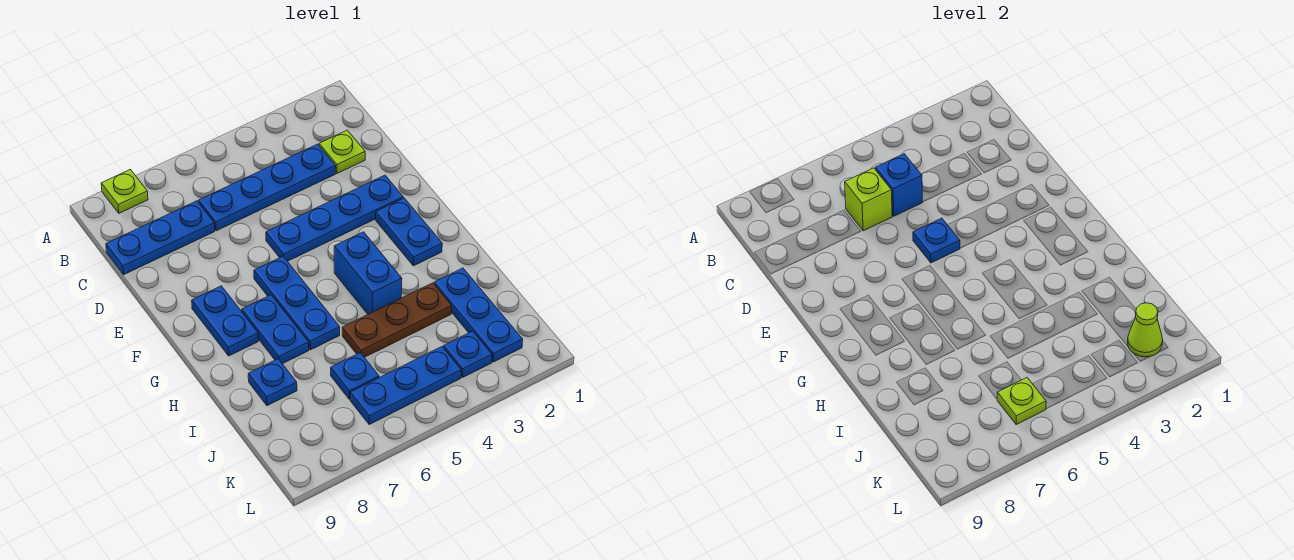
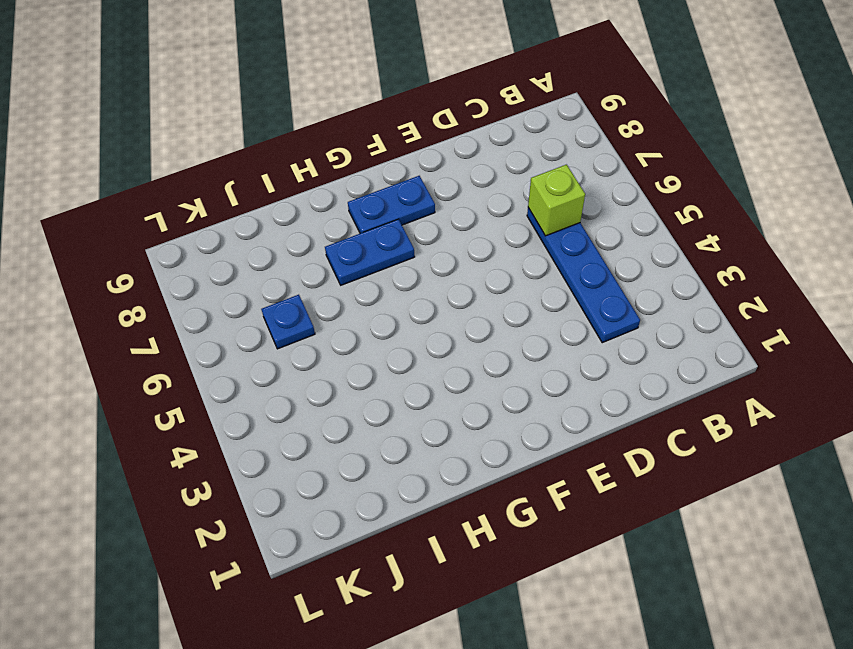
none -> lime 1x1 plate [101,170,148,213]
none -> lime 1x1 plate [319,130,365,173]
none -> blue 1x3 plate [106,201,215,274]

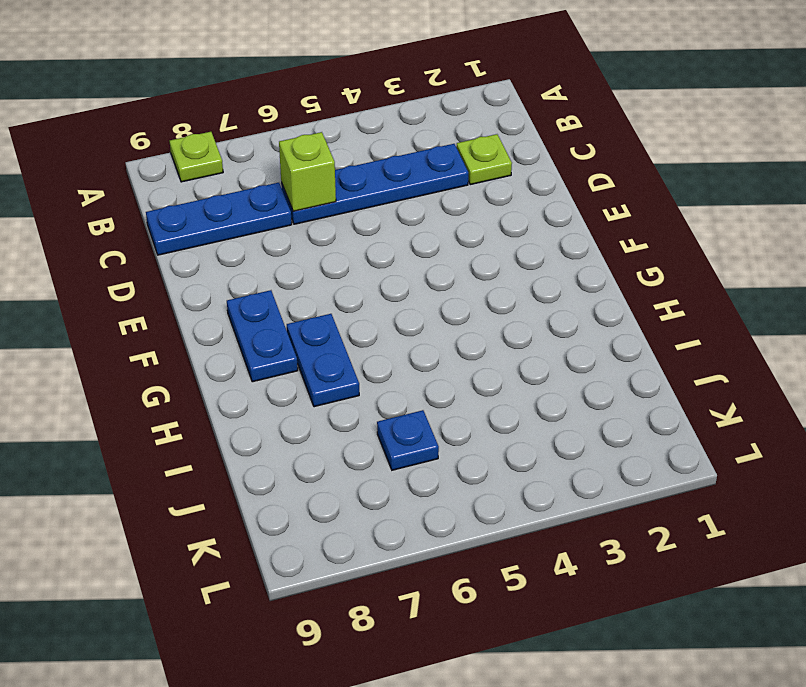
none -> blue 1x4 plate [266,175,403,261]
none -> blue 1x2 plate [376,198,442,266]
none -> blue 1x3 plate [254,256,340,350]

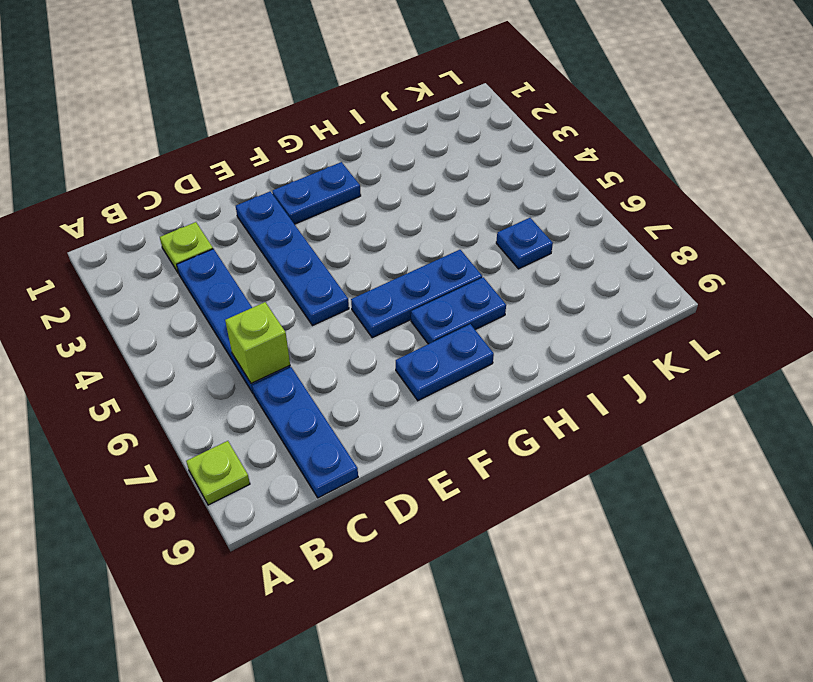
none -> blue 1x2 brick [334,232,402,314]
none -> blue 1x3 plate [434,268,523,362]
none -> brown 1x3 plate [342,283,452,357]

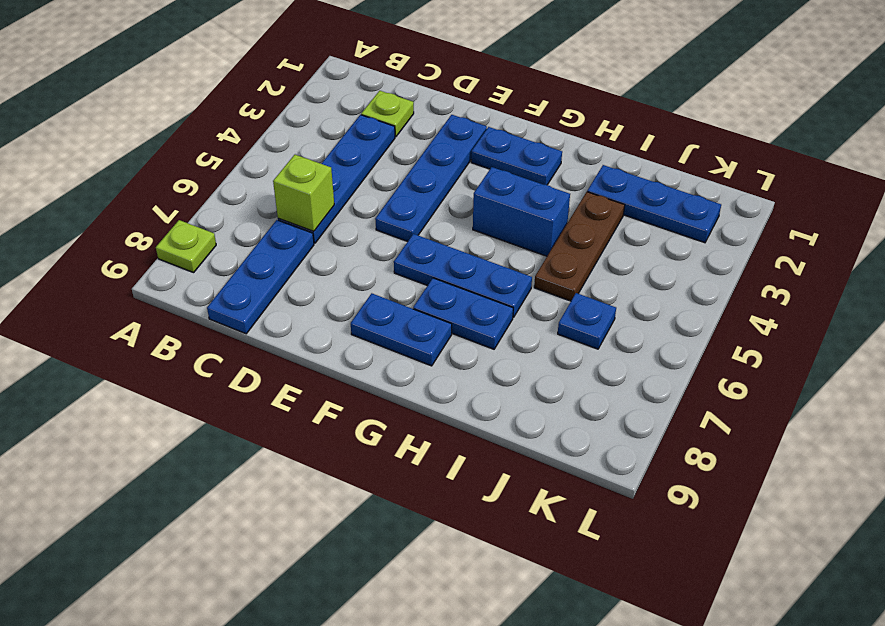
none -> blue 1x1 plate [248,359,297,406]
none -> blue 1x1 plate [444,331,492,378]
none -> blue 1x3 plate [350,347,461,424]

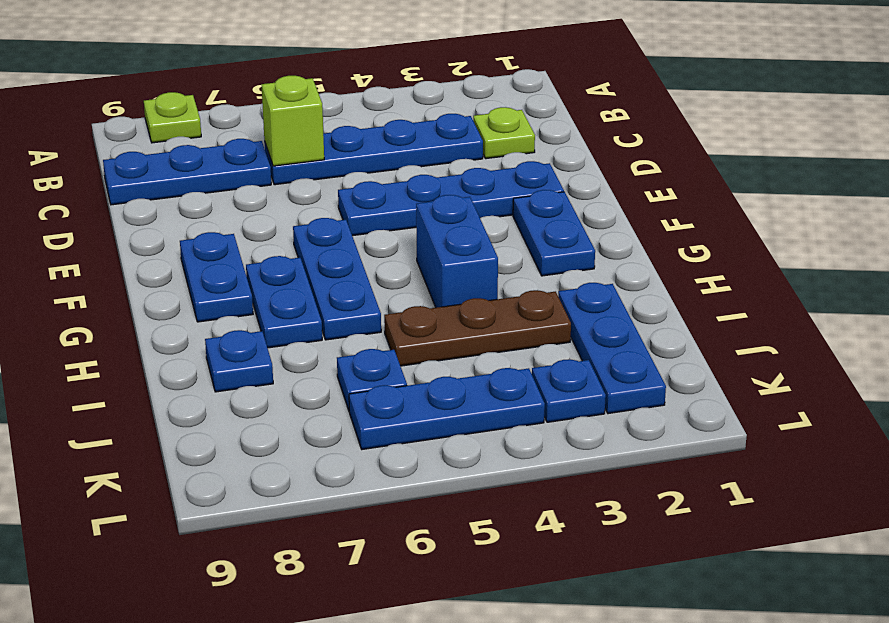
none -> blue 1x1 brick [875,154,922,216]
none -> blue 1x1 plate [913,218,960,263]
none -> lime 1x1 cone [1128,303,1163,357]

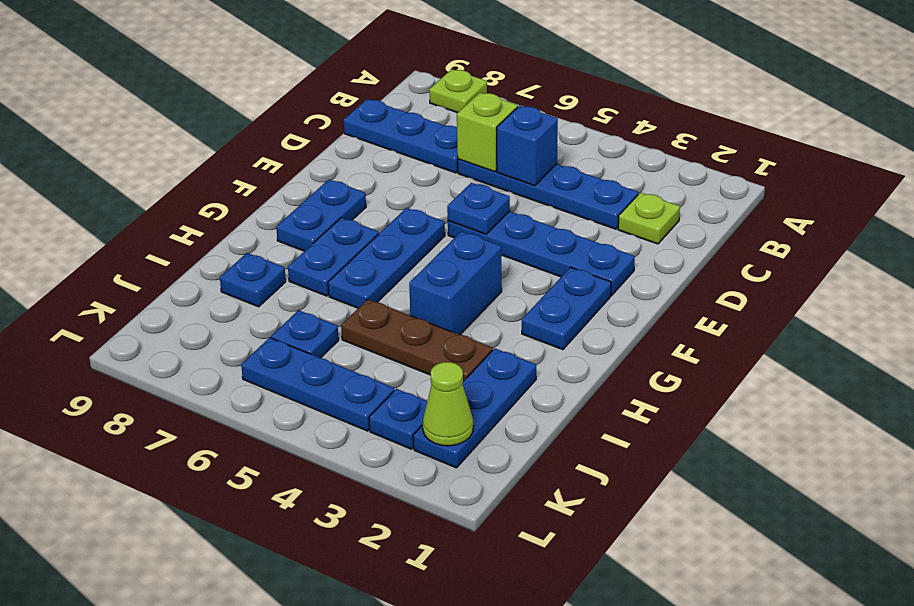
none -> lime 1x1 plate [997,378,1046,424]

